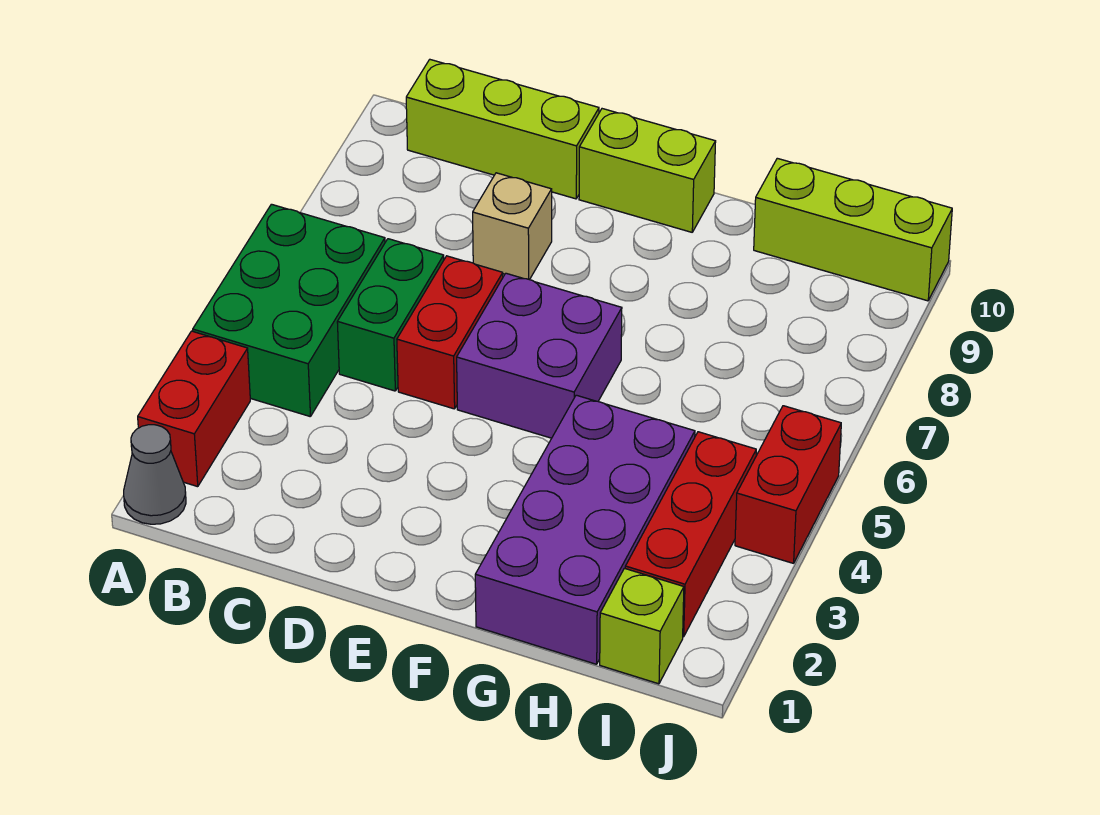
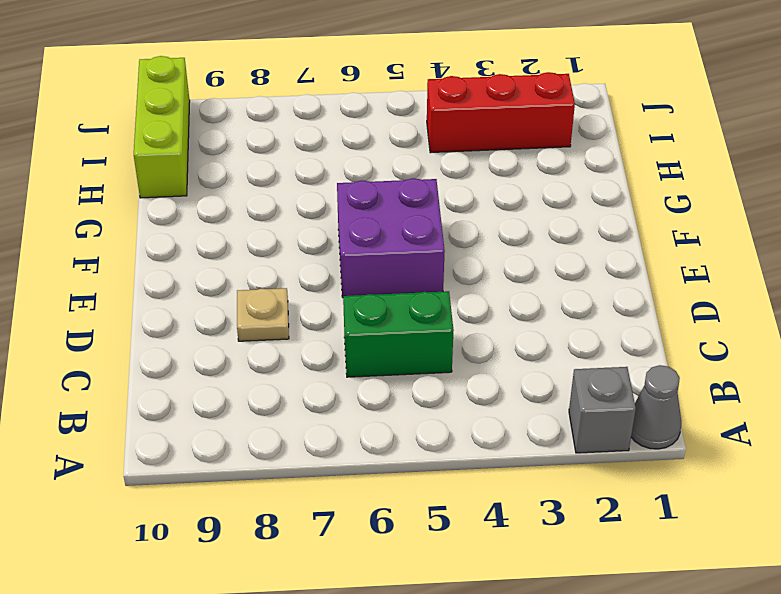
grey 1x1 brick [569,367,636,453] -> red 1x2 brick [138,331,250,487]
tan 1x1 plate [237,288,289,341] -> tan 1x1 brick [473,173,552,280]
none -> green 2x3 brick [193,204,385,417]
none -> lime 1x3 brick [406,60,599,199]
none -> red 1x2 brick [397,256,503,409]

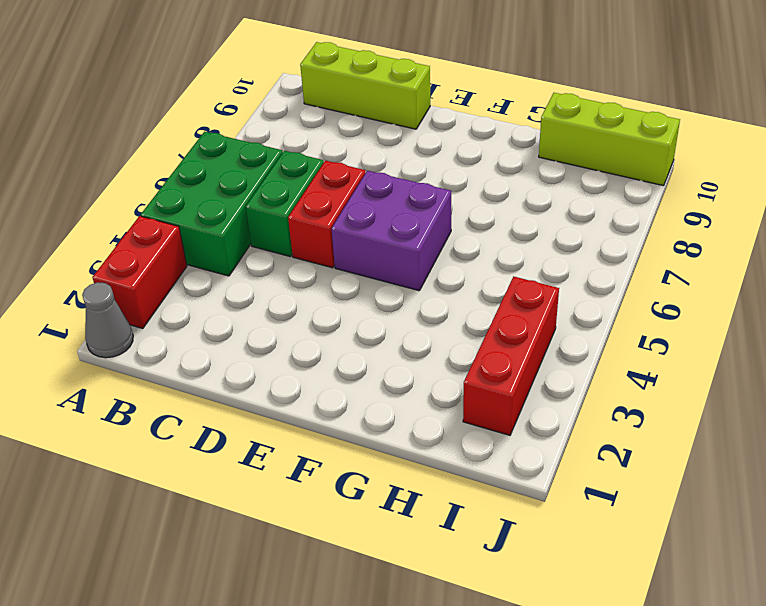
none -> tan 1x1 brick [473,173,552,280]
none -> lime 1x2 brick [579,109,716,232]
none -> purple 2x4 brick [475,395,695,664]

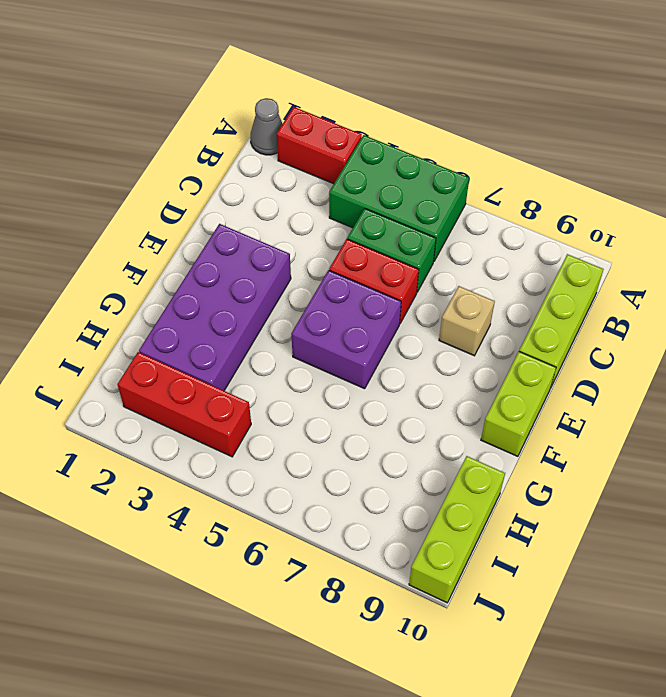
purple 2x4 brick [139,224,291,391] -> purple 2x4 brick turned to [475,395,695,664]
none -> lime 1x1 brick [600,568,684,684]
none -> red 1x2 brick [735,406,841,563]

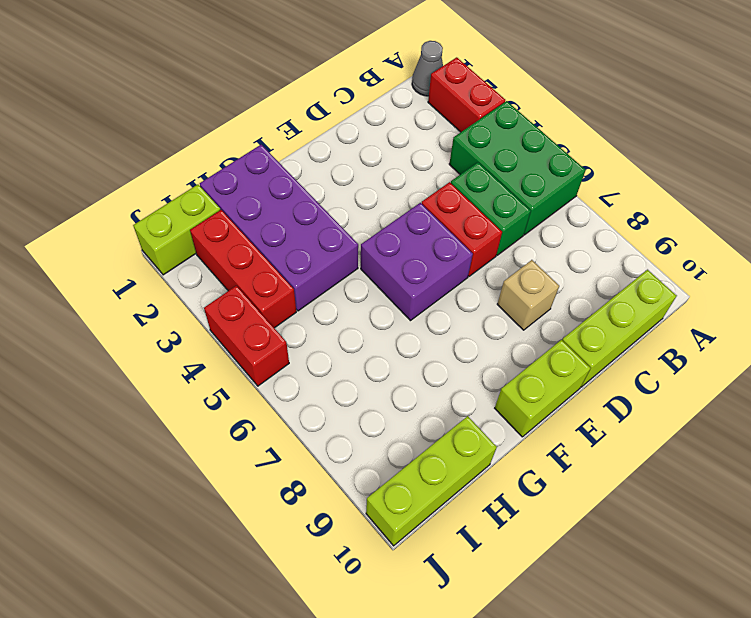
lime 1x2 brick [133,185,220,275] -> lime 1x1 brick [600,568,684,684]

